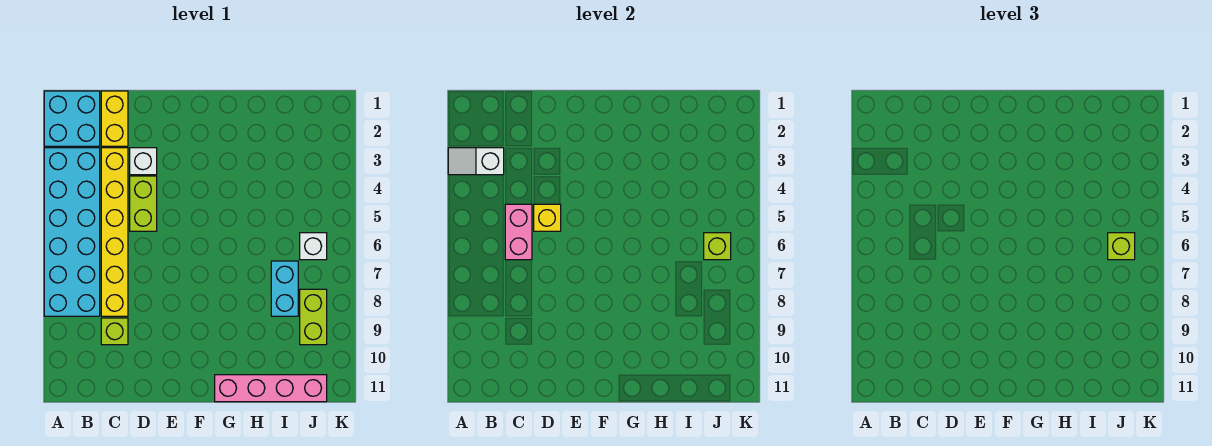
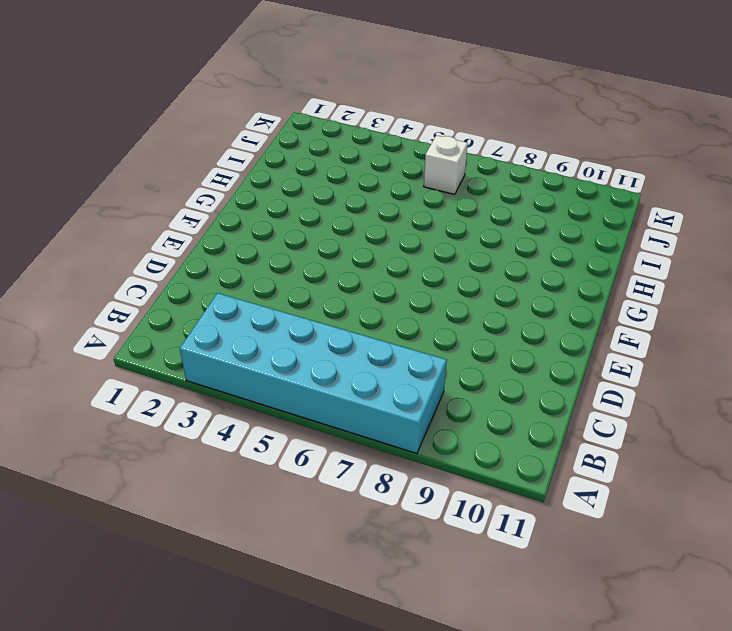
none -> cyan 2x2 brick [44,91,100,146]
none -> yellow 1x2 brick [101,91,128,146]
none -> yellow 1x6 brick [101,148,128,316]

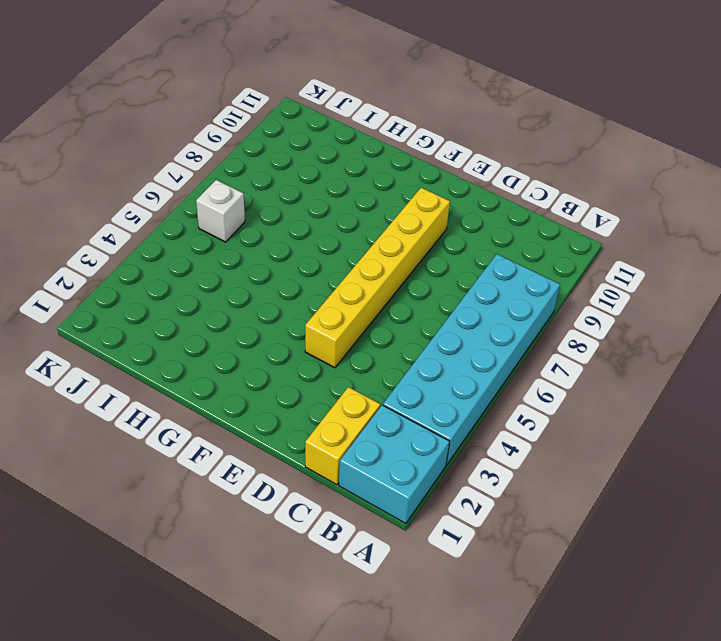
yellow 1x6 brick [305,188,450,368] -> yellow 1x6 brick moved to [101,148,128,316]
none -> lime 1x1 brick [101,318,128,345]
none -> white 1x1 brick [130,148,157,175]
none -> lime 1x2 brick [130,176,157,231]

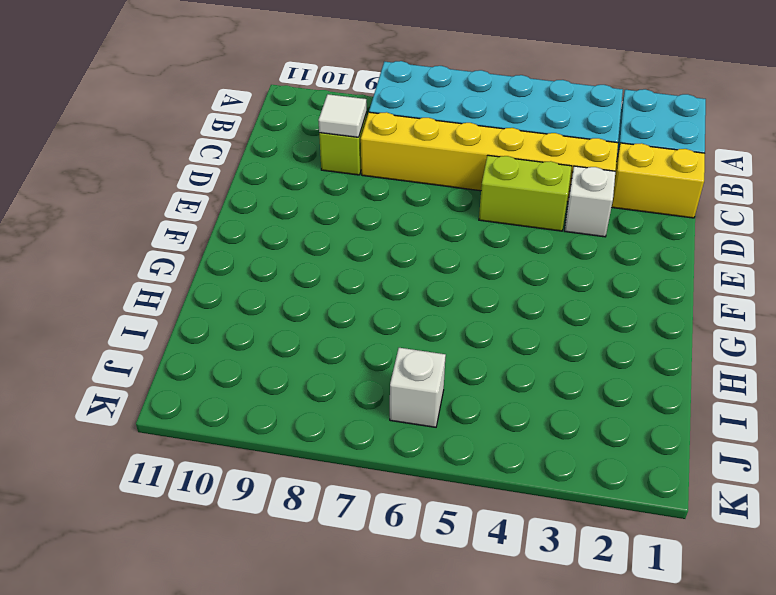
white 1x1 tile [318,94,367,137] -> none
none -> pink 1x4 brick [215,375,327,402]
none -> cyan 1x2 brick [271,261,298,316]
none -> lime 1x2 brick [300,289,327,345]

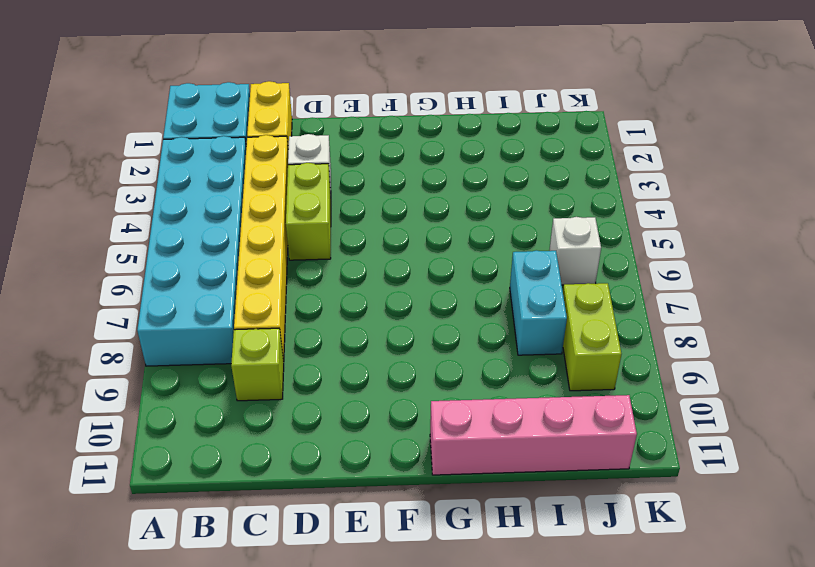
none -> white 1x2 slope [448,148,504,175]
none -> pink 1x2 brick [505,204,532,260]
none -> yellow 1x1 brick [534,204,561,231]

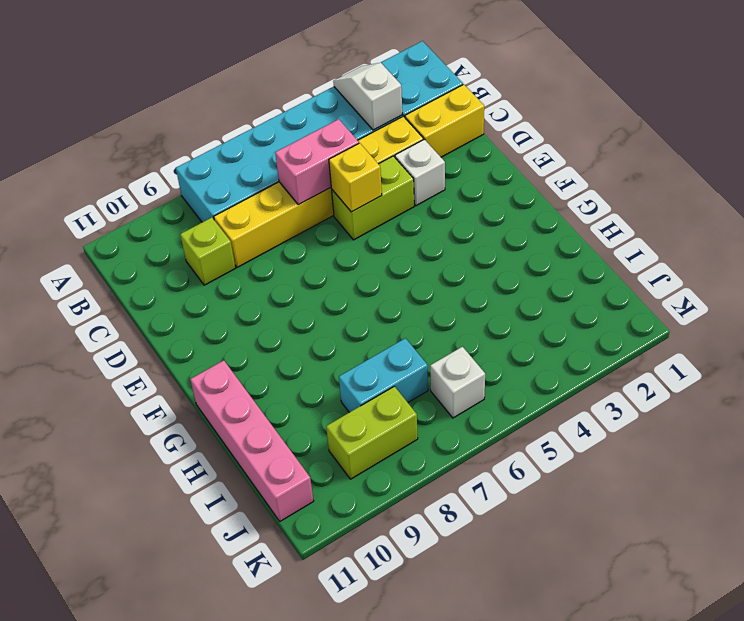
none -> lime 1x1 brick [704,233,731,260]
none -> lime 1x1 brick [1108,233,1135,260]

